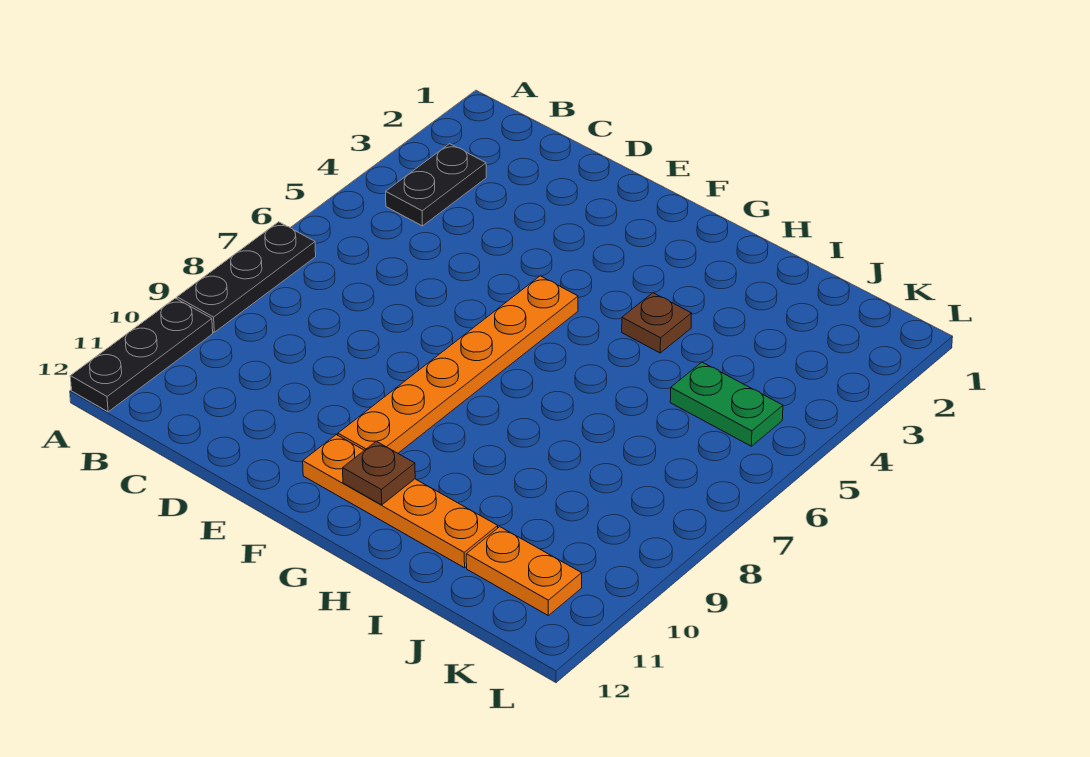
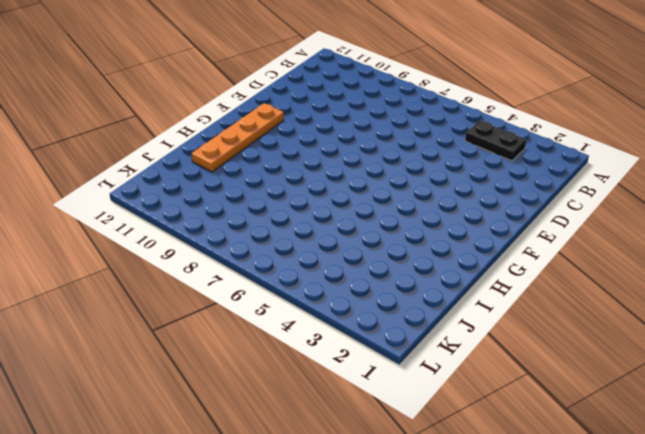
none -> black 1x3 plate [177,222,316,332]
none -> black 1x3 plate [70,298,213,412]

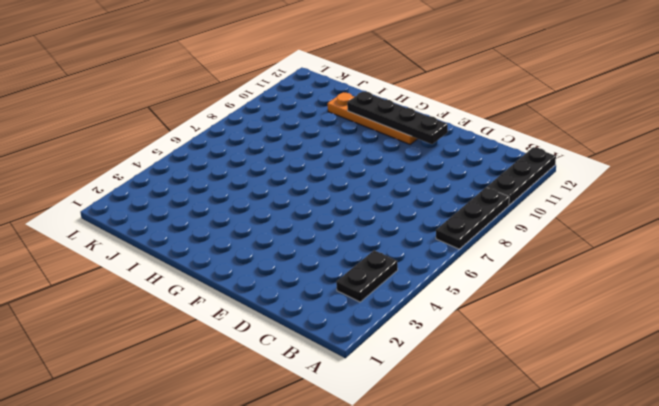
black 1x4 plate [347,92,448,144] -> brown 1x1 plate [343,441,415,505]
none -> orange 1x6 plate [338,276,578,453]
none -> brown 1x1 plate [622,293,692,353]

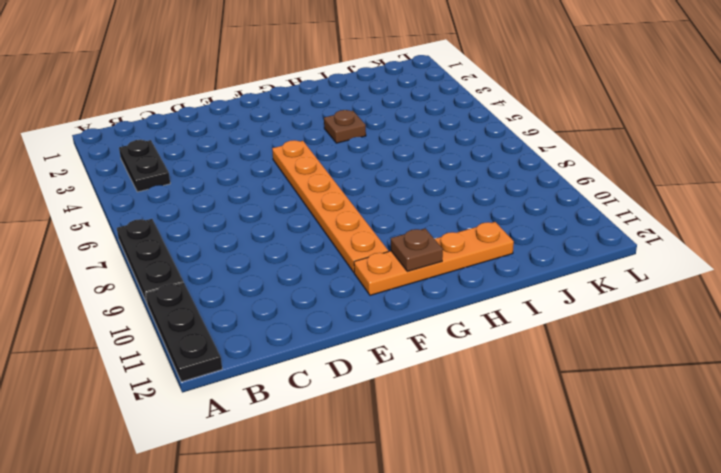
none -> green 1x2 plate [670,362,783,446]
none -> orange 1x2 plate [466,527,582,616]

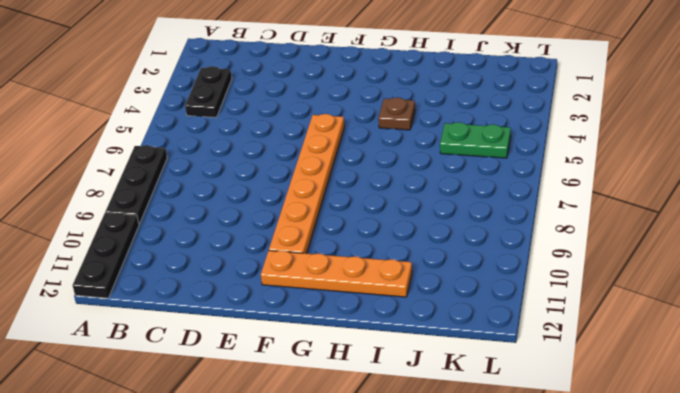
none -> orange 1x2 plate [466,527,582,616]
none -> brown 1x1 plate [343,441,415,505]

